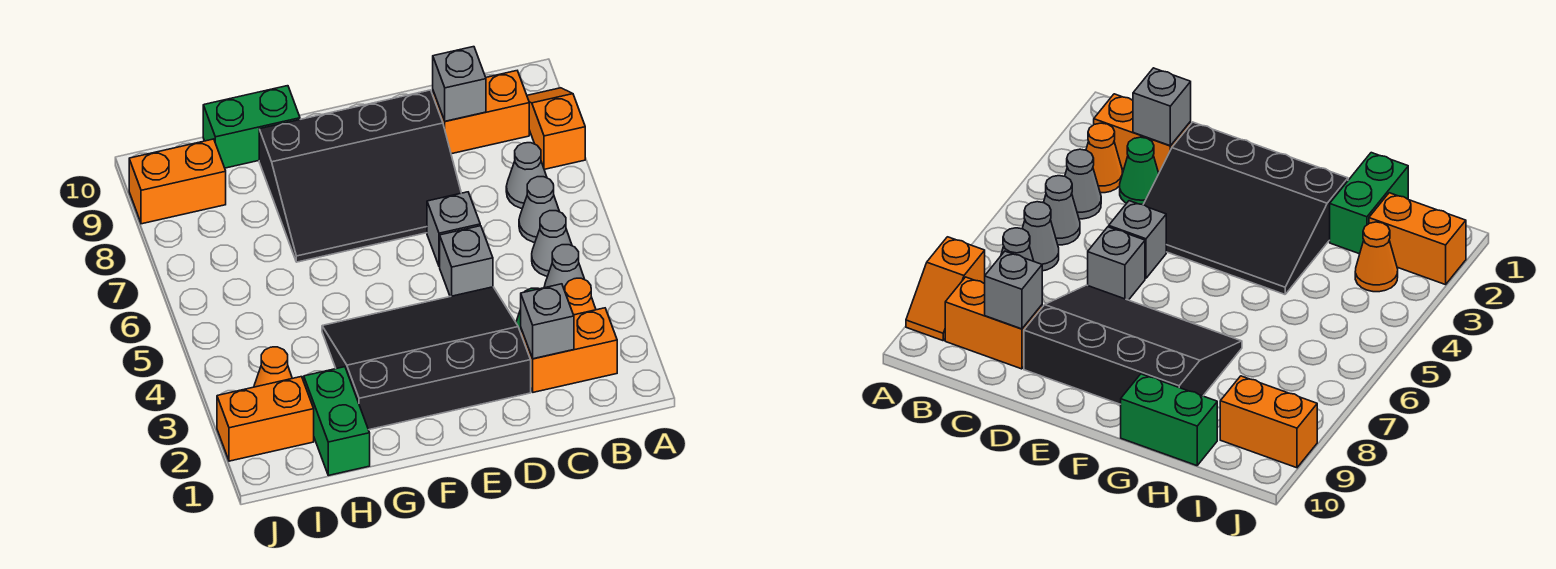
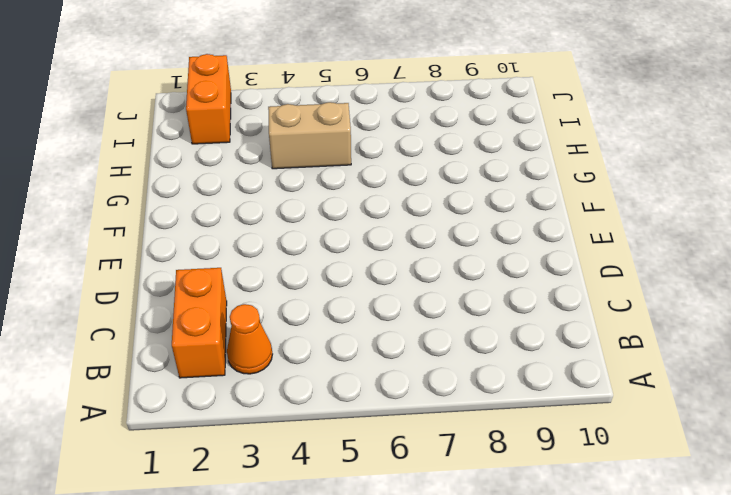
tan 1x2 brick [268,102,351,169] -> none
none -> orange 1x2 slope [527,88,585,169]
none -> grey 1x1 cone [544,245,585,291]
none -> grey 1x1 cone [532,211,572,276]

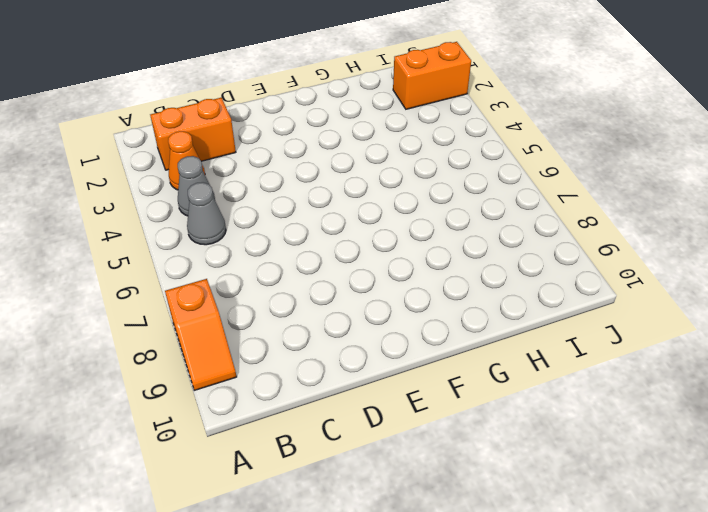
none -> grey 1x1 cone [519,177,560,242]
none -> grey 1x1 cone [506,143,547,208]
none -> orange 1x2 brick [433,71,529,154]

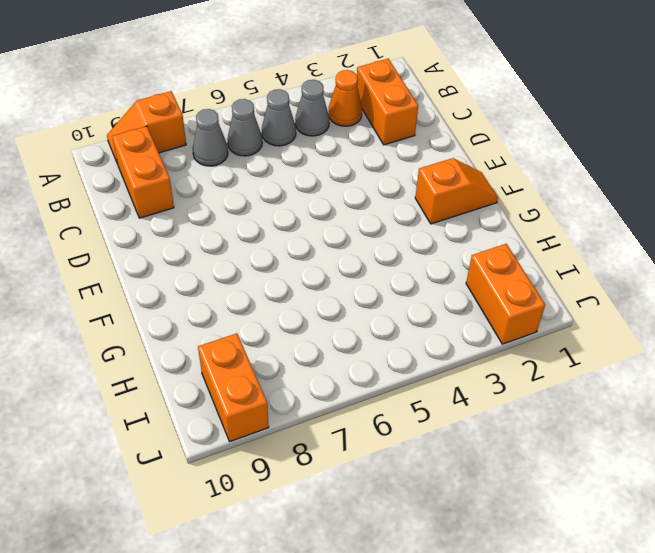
orange 1x2 slope [415,158,498,224] -> black 3x4 slope [322,287,531,430]
none -> green 1x1 cone [1120,137,1159,205]
none -> grey 1x1 brick [440,226,493,297]
none -> grey 1x1 brick [427,192,480,267]

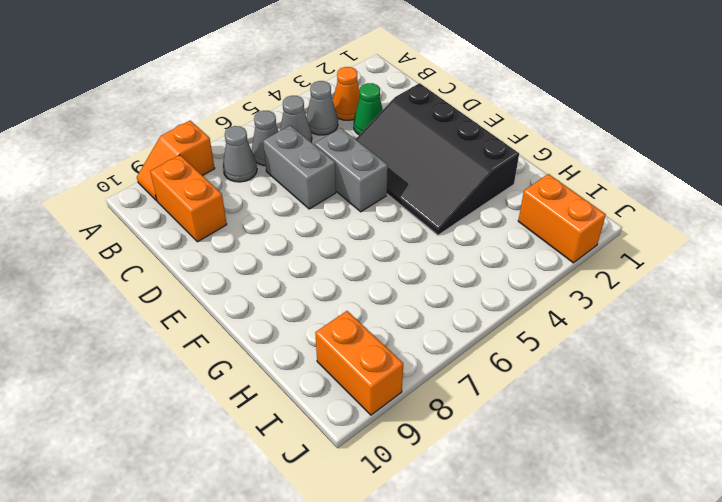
grey 1x2 brick [263,125,336,209] -> grey 1x1 brick [427,192,480,267]
grey 1x2 brick [314,128,388,212] -> grey 1x1 brick [440,226,493,297]
none -> orange 1x2 brick [521,308,617,392]
none -> black 3x4 slope [259,90,461,262]
none -> green 1x2 brick [203,86,300,168]

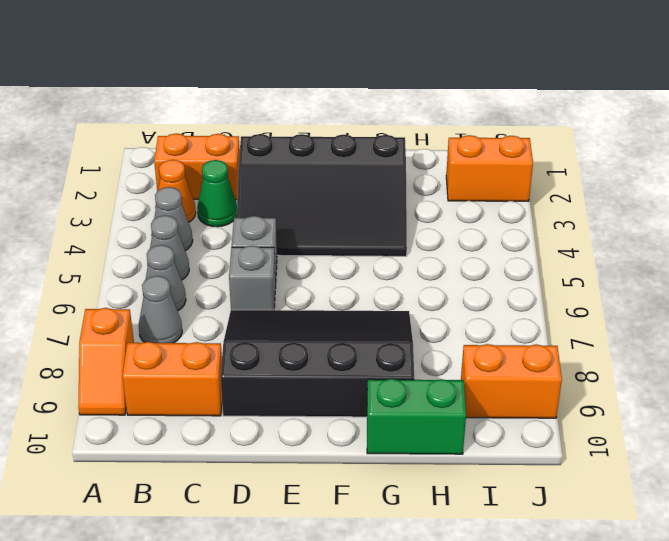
none -> green 1x2 brick [304,367,370,475]
none -> orange 1x1 cone [254,347,292,387]
none -> grey 1x1 brick [521,284,574,359]

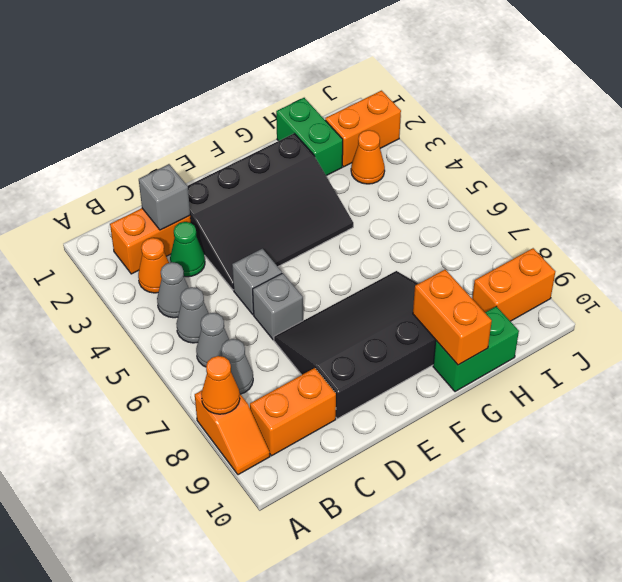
orange 1x1 cone [201,356,240,414] -> none
orange 1x2 brick [413,270,492,365] -> none
none -> grey 1x1 brick [433,47,486,121]

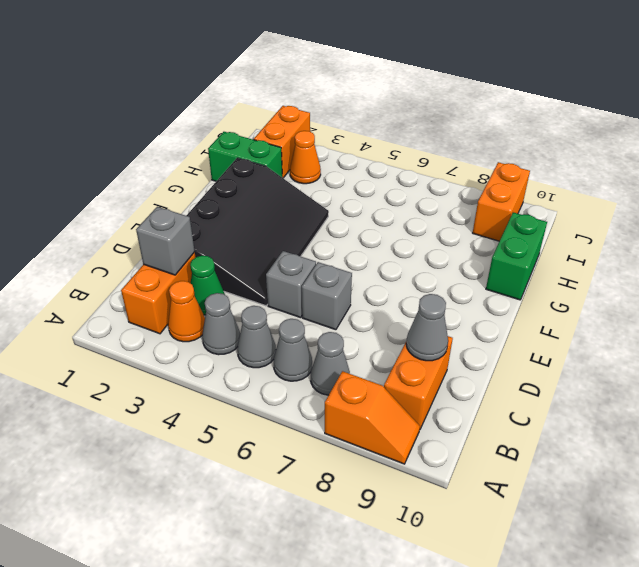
grey 1x1 cone [406,294,448,361] -> grey 1x1 brick [433,47,486,121]
none -> black 3x4 slope [259,90,461,262]

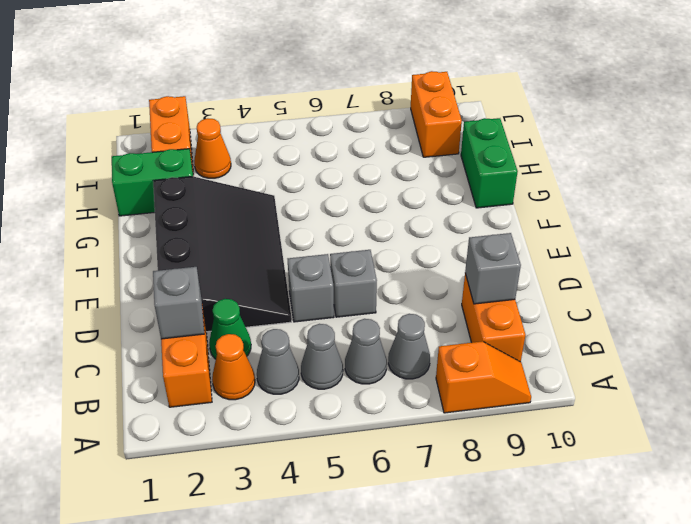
none -> black 3x4 slope [259,90,461,262]

